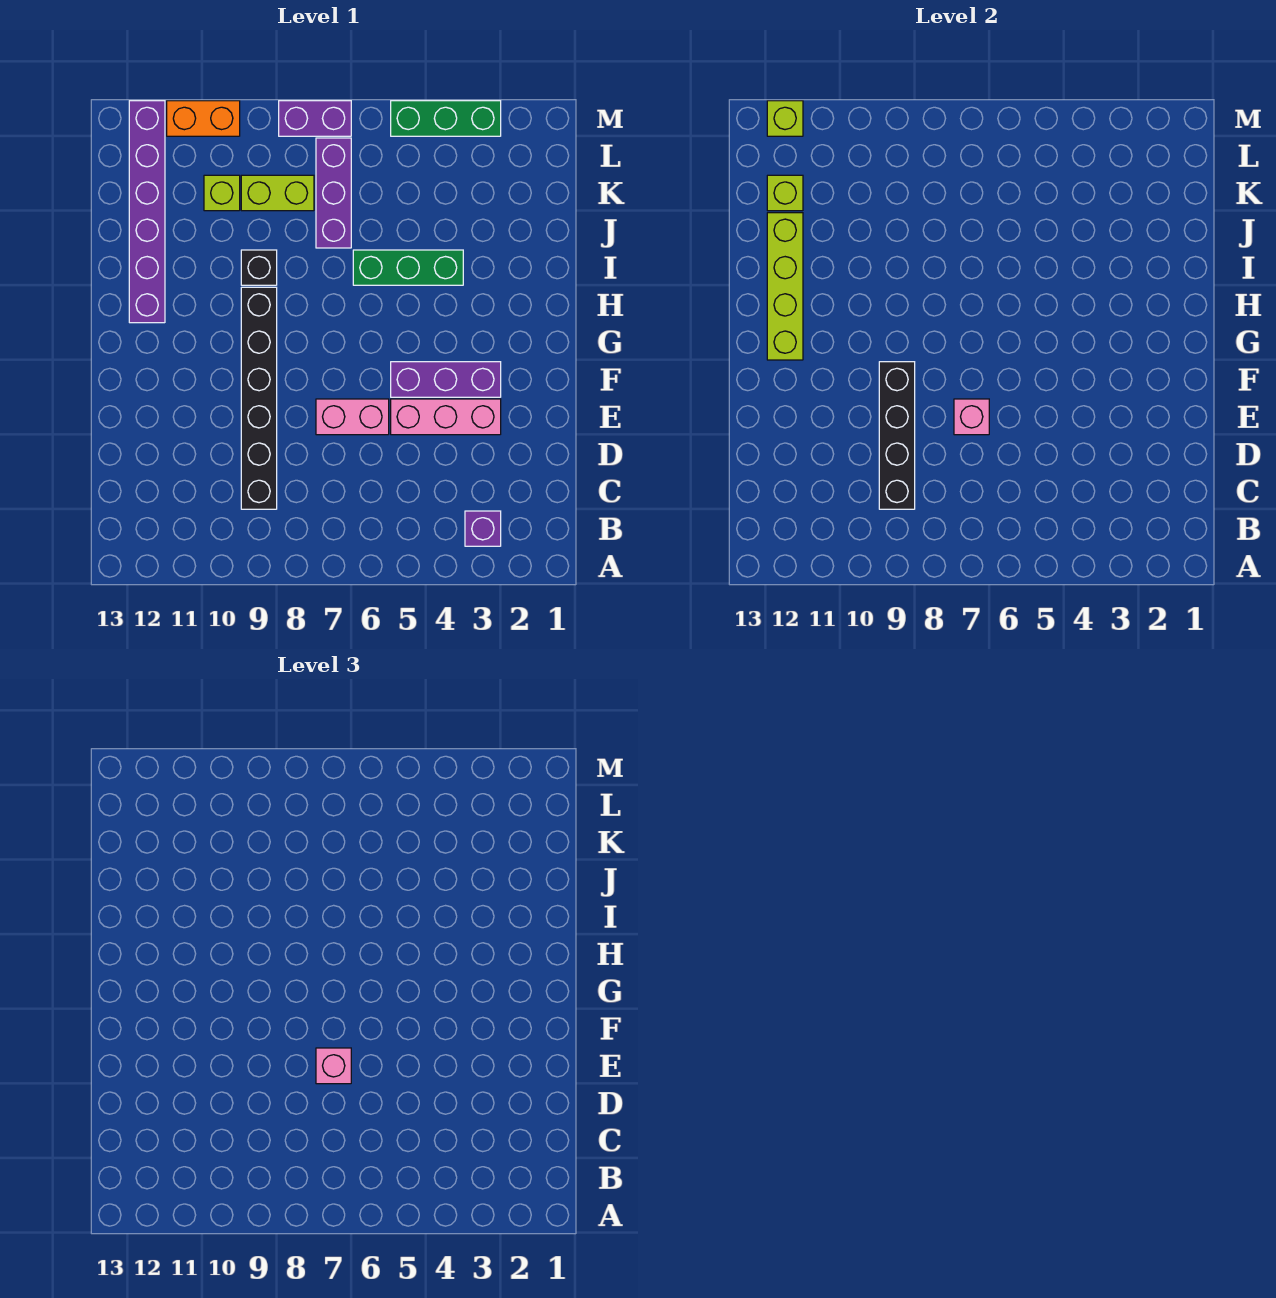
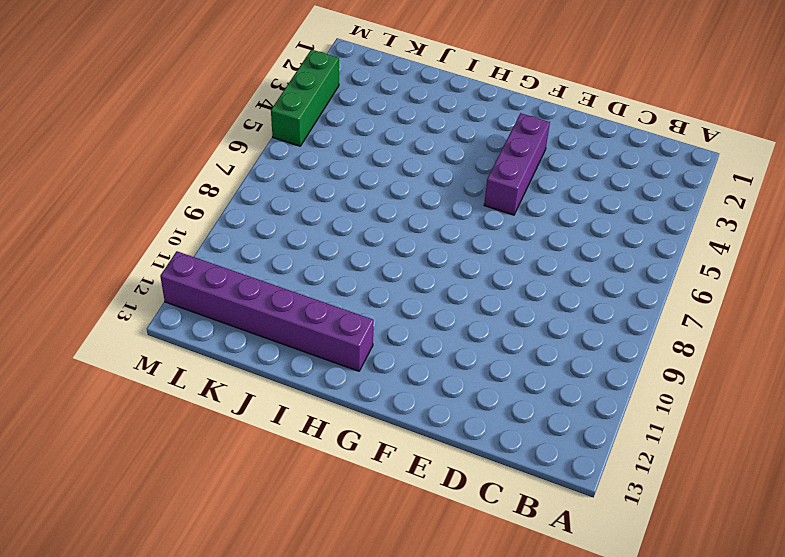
none -> purple 1x1 brick [465,511,501,546]
none -> black 1x6 brick [241,287,277,509]
none -> pink 1x3 brick [391,399,501,435]

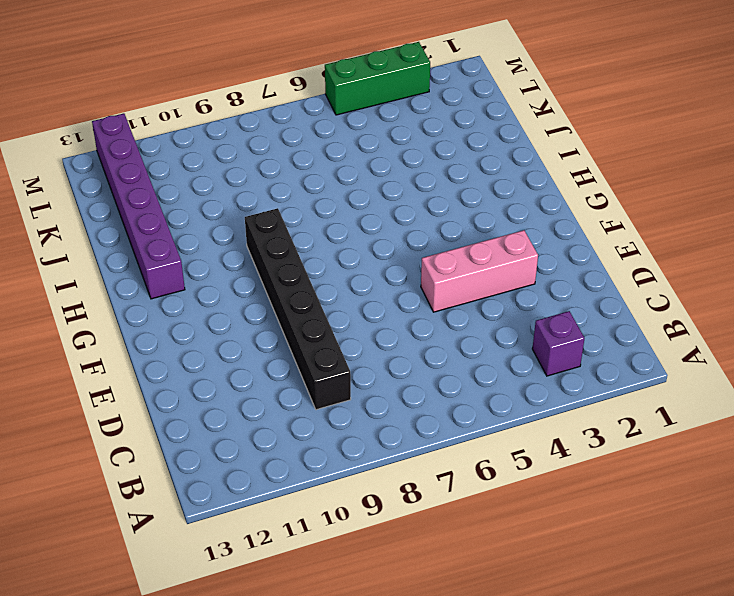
none -> pink 1x2 brick [316,399,389,435]
none -> purple 1x3 brick [391,362,501,397]
none -> green 1x3 brick [353,250,463,285]

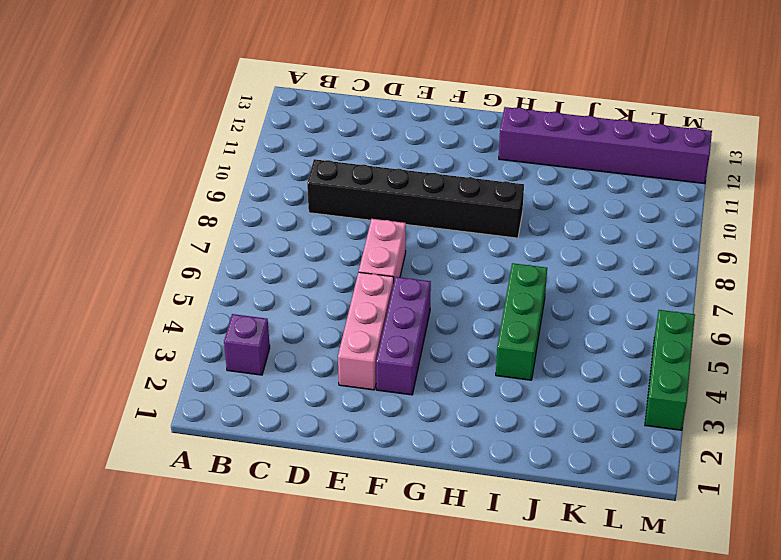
none -> black 1x1 brick [241,250,277,285]
none -> purple 1x3 brick [316,138,351,248]
none -> lime 1x2 brick [241,175,314,211]

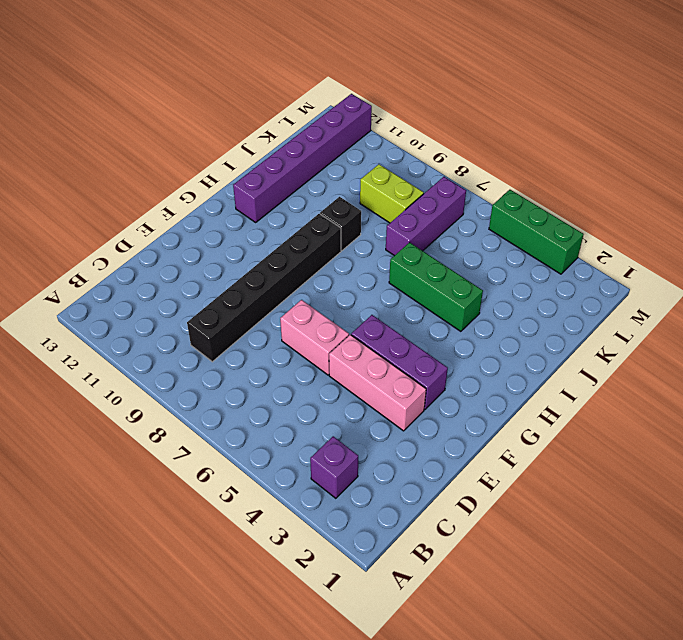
none -> lime 1x1 brick [204,175,240,211]
none -> purple 1x2 brick [279,101,351,136]
none -> orange 1x2 brick [167,101,240,136]

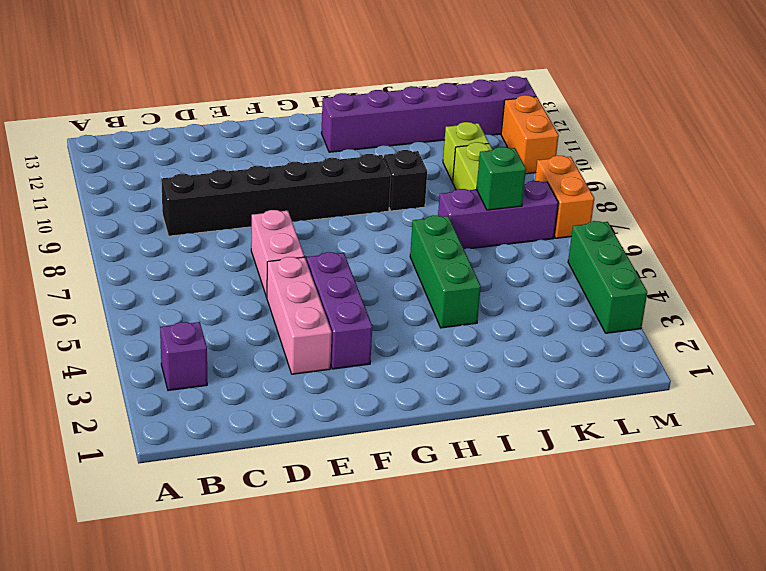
green 1x1 brick [476,147,526,210] -> none
orange 1x2 brick [535,155,594,238] -> purple 1x2 brick [279,101,351,136]
none -> black 1x4 brick [879,362,915,509]
none -> pink 1x1 brick [954,399,989,435]
none -> lime 1x4 brick [767,213,803,360]

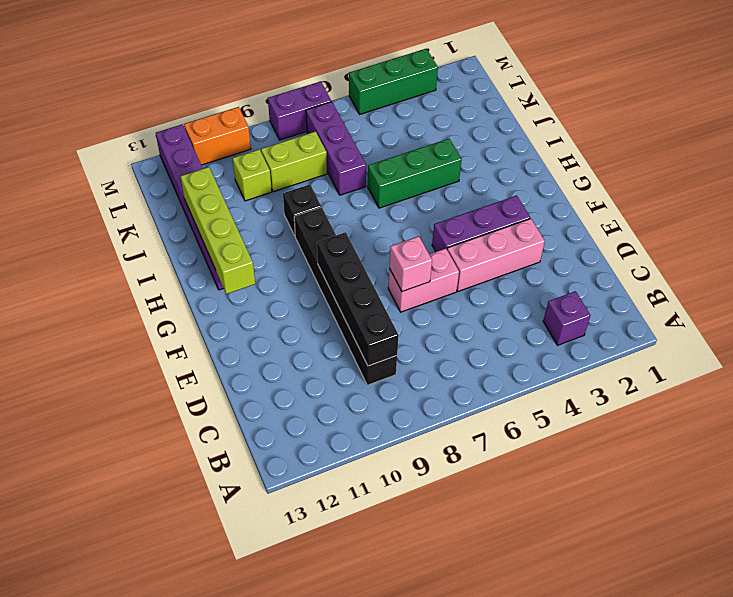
none -> lime 1x1 brick [767,175,803,211]
none -> lime 1x1 brick [767,101,803,136]
none -> pink 1x1 brick [316,1048,351,1084]

